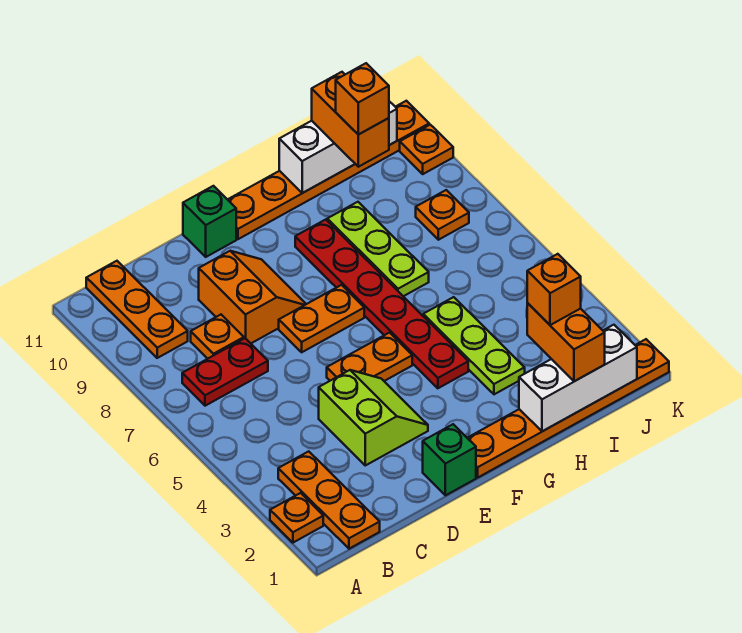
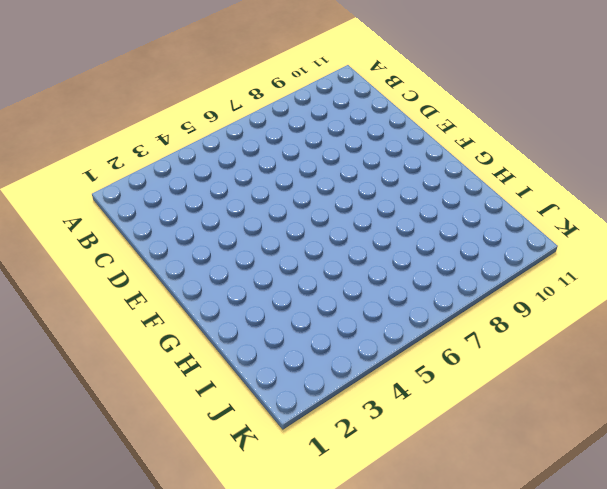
none -> orange 1x1 plate [270,493,323,543]
none -> orange 1x3 plate [278,451,380,549]
none -> red 1x2 plate [182,338,268,406]

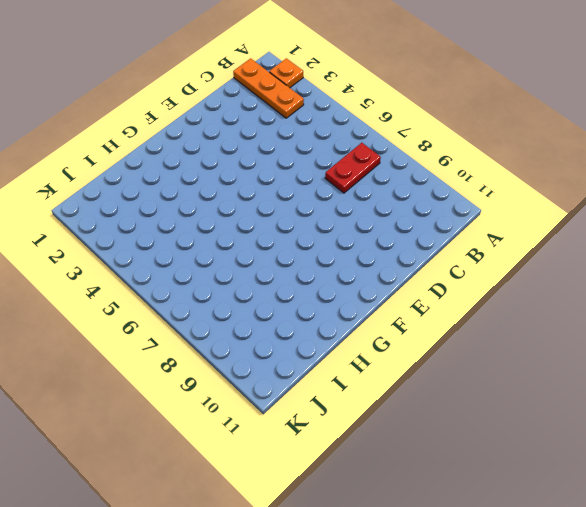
none -> orange 1x3 plate [86,261,188,358]
none -> orange 1x1 plate [191,315,244,359]
none -> lime 2x2 slope [319,370,428,465]

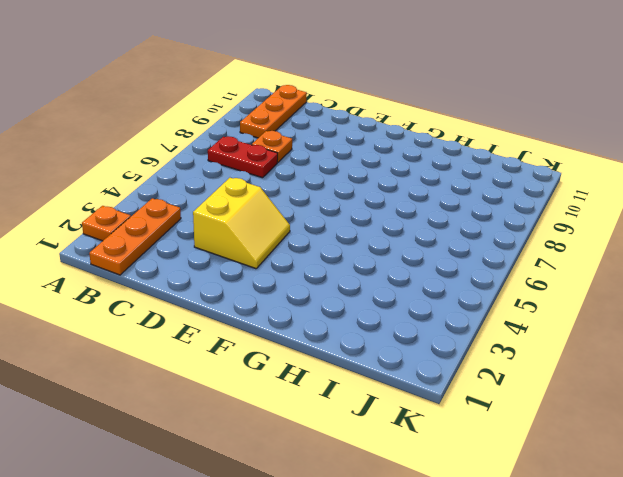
yellow 2x2 slope [193,178,290,269] -> lime 2x2 slope [319,370,428,465]
none -> orange 2x2 slope [199,251,306,343]
none -> green 1x1 brick [423,424,476,495]
none -> orange 1x2 plate [327,333,412,381]

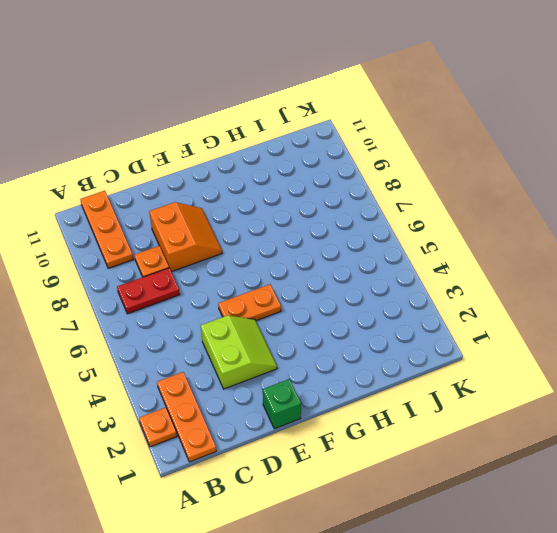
none -> orange 1x2 plate [279,285,364,352]
none -> green 1x1 brick [183,186,236,257]
none -> orange 1x6 plate [468,339,669,477]

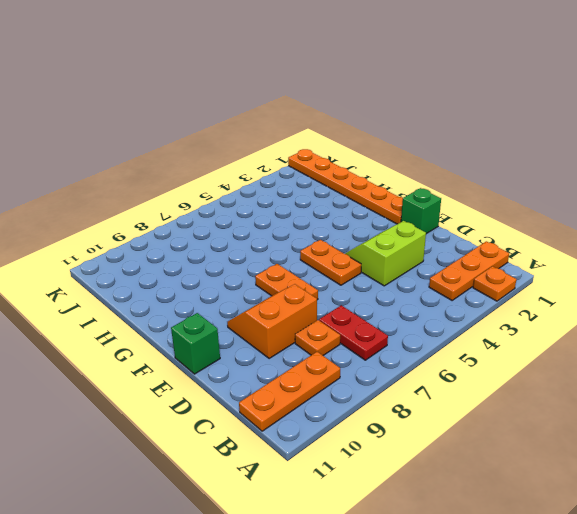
none -> orange 1x6 plate [228,101,429,239]
none -> red 1x6 plate [295,220,468,388]
none -> lime 1x3 plate [423,297,525,394]

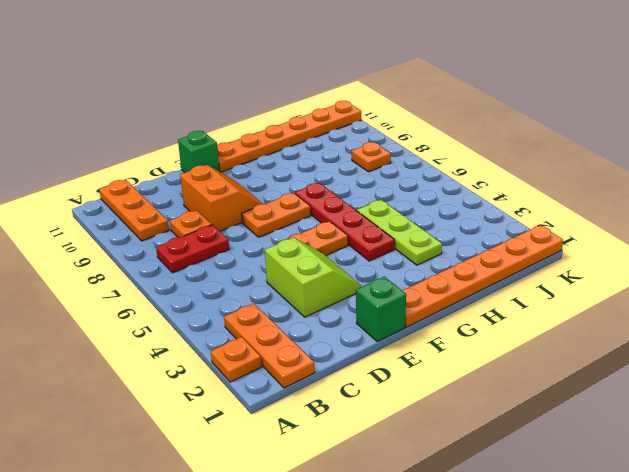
red 1x4 plate [295,183,395,261] -> red 1x6 plate [295,220,468,388]
none -> lime 1x3 plate [327,202,429,296]
none -> orange 1x1 plate [400,125,453,174]
none -> white 1x3 brick [519,325,637,431]

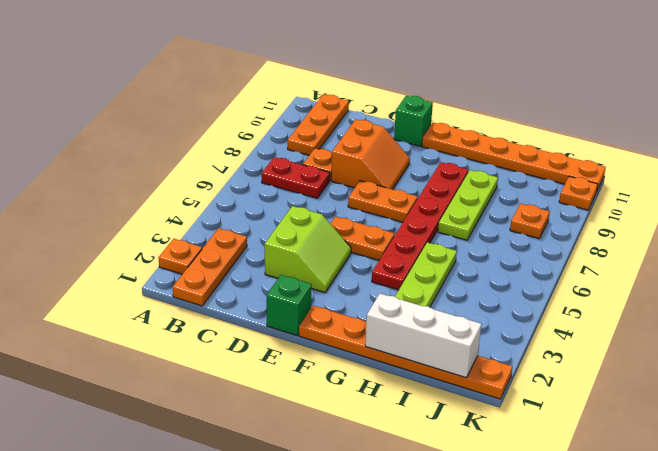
none -> white 1x3 brick [279,101,397,193]
none -> orange 1x2 brick [527,303,605,381]
none -> orange 1x2 brick [312,72,389,167]

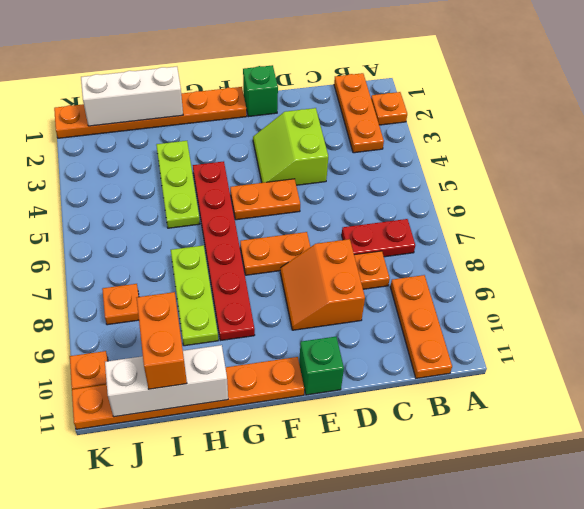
none -> orange 1x2 brick [527,303,605,381]
none -> orange 1x1 brick [527,254,581,325]
none -> orange 1x1 brick [336,63,389,135]

